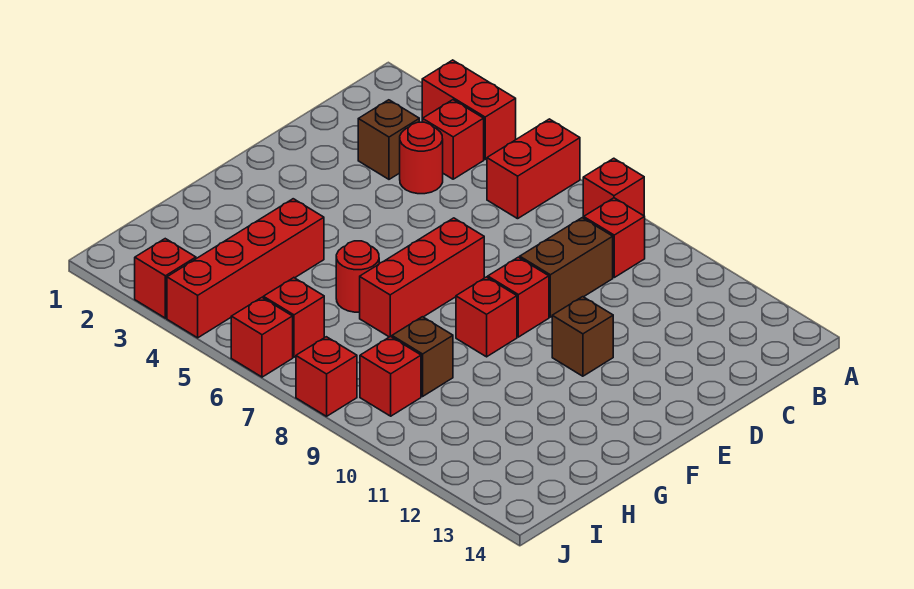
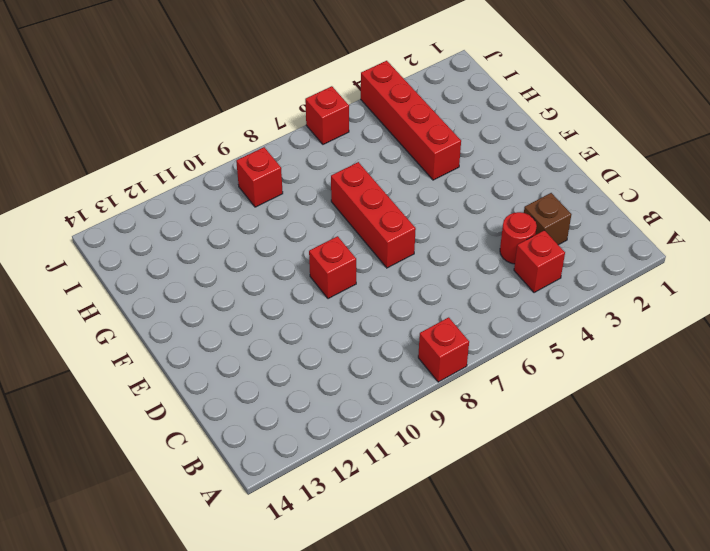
none -> red 1x2 brick [422,60,516,159]
none -> red 1x2 brick [487,119,580,219]
none -> red 1x1 brick [584,198,645,277]

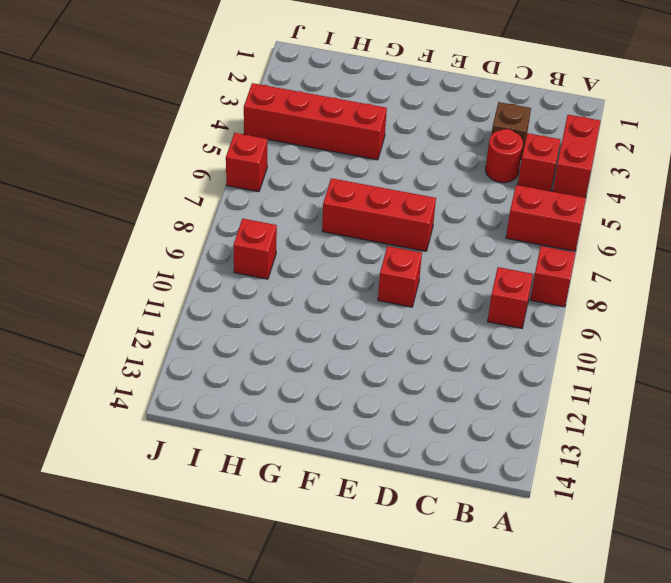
none -> brown 1x2 brick [520,218,613,317]
none -> brown 1x1 brick [552,297,613,376]
none -> red 1x1 brick [456,277,517,357]

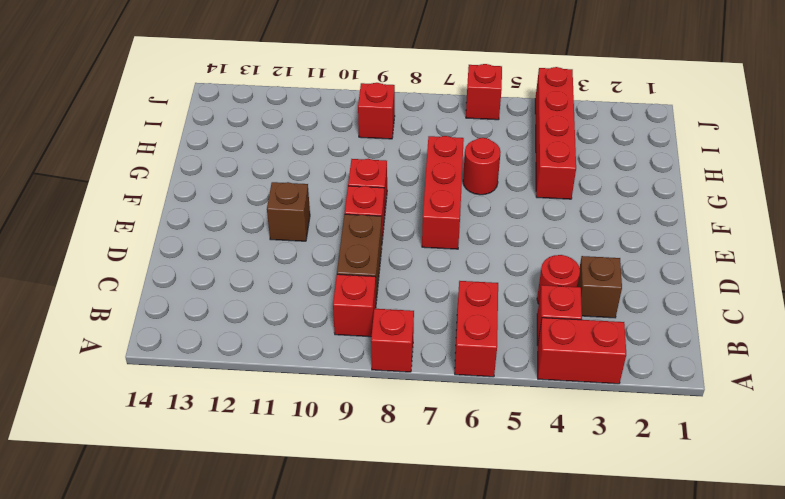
none -> brown 1x1 brick [392,317,453,396]
none -> red 1x1 brick [263,278,324,357]
none -> red 1x1 brick [135,239,196,318]

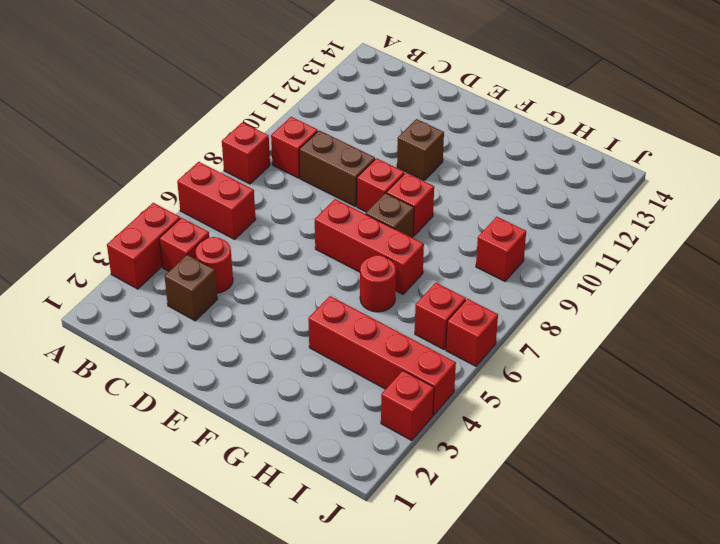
brown 1x1 brick [366,193,414,238] -> brown 1x1 brick moved to [392,317,453,396]
none -> red 1x1 brick [296,337,357,416]

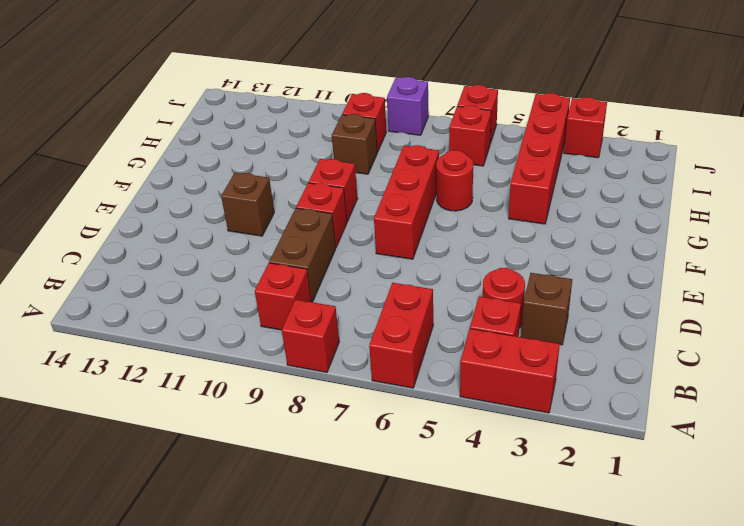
purple 1x1 brick [387,77,429,135] -> red 1x1 brick [296,337,357,416]

